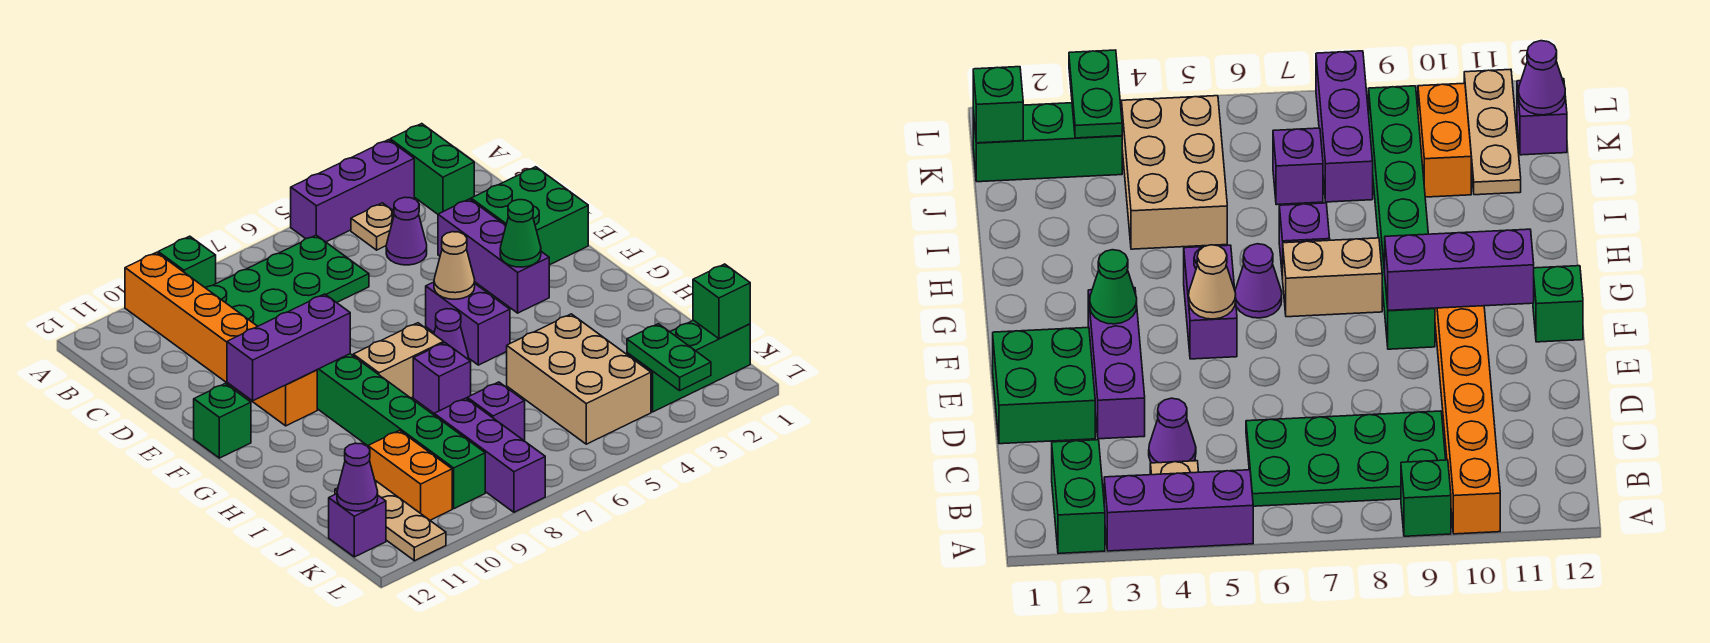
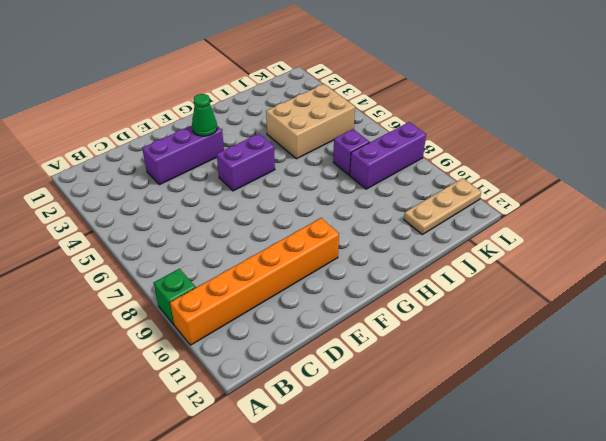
none -> green 1x2 brick [390,124,474,214]
none -> purple 1x3 brick [291,140,414,242]
none -> tan 1x1 plate [351,203,394,250]

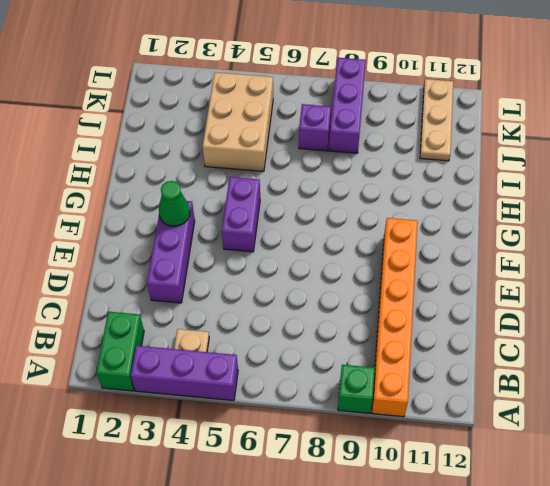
none -> green 2x4 plate [205,235,369,326]
none -> purple 1x1 cone [386,197,427,265]
none -> green 2x2 brick [471,167,588,265]

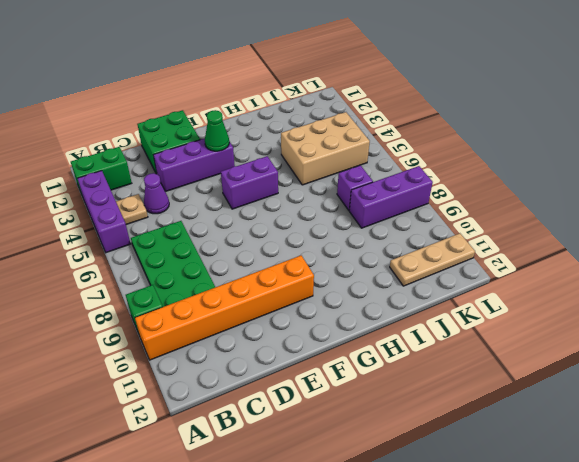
none -> green 1x6 brick [317,354,485,509]
none -> green 1x1 brick [194,384,251,458]
none -> purple 1x1 cone [434,309,468,359]

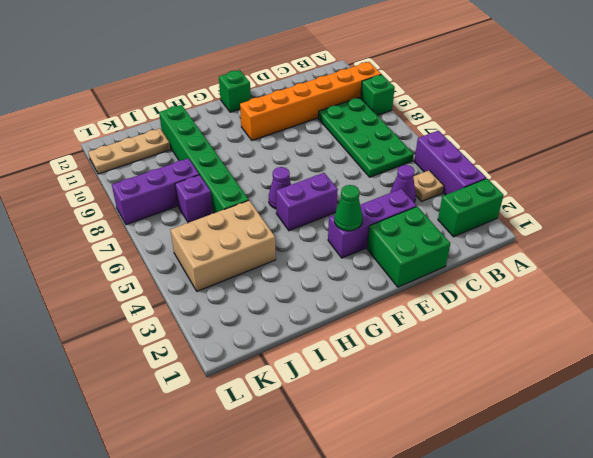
green 1x6 brick [159,105,249,213] -> green 1x6 brick turned to [317,354,485,509]
none -> tan 1x2 brick [353,323,444,398]
none -> purple 1x1 brick [413,343,471,413]
none -> orange 1x2 brick [368,430,452,520]

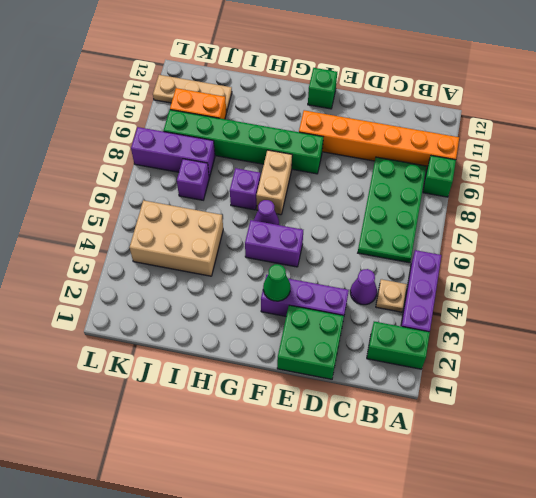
none -> green 1x3 brick [627,320,750,412]
none -> purple 1x1 brick [329,494,386,557]
none -> tan 1x1 cone [434,232,475,299]

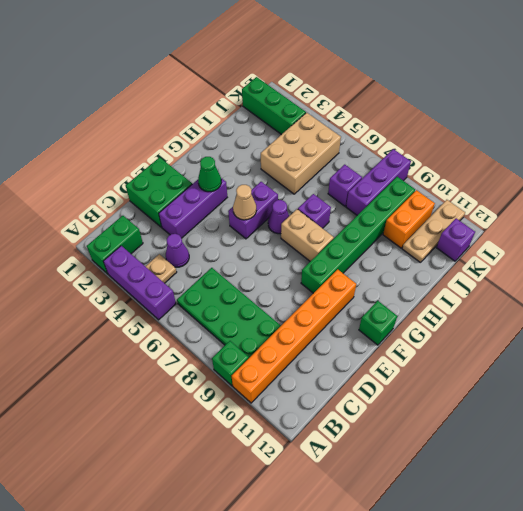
none -> purple 1x3 brick [227,294,350,401]
none -> green 1x1 brick [693,264,750,339]
none -> green 1x2 plate [627,324,711,391]

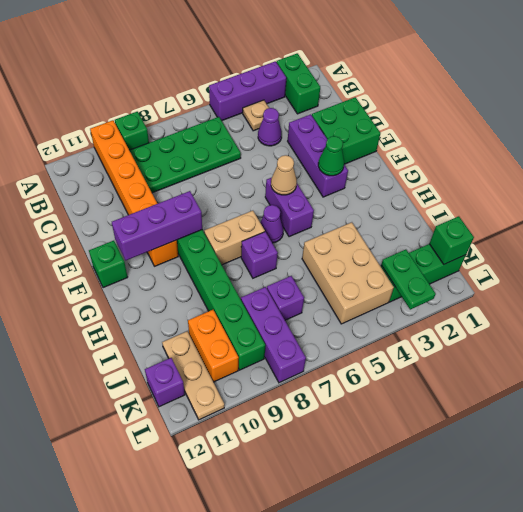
none -> purple 1x1 cone [337,443,378,511]

